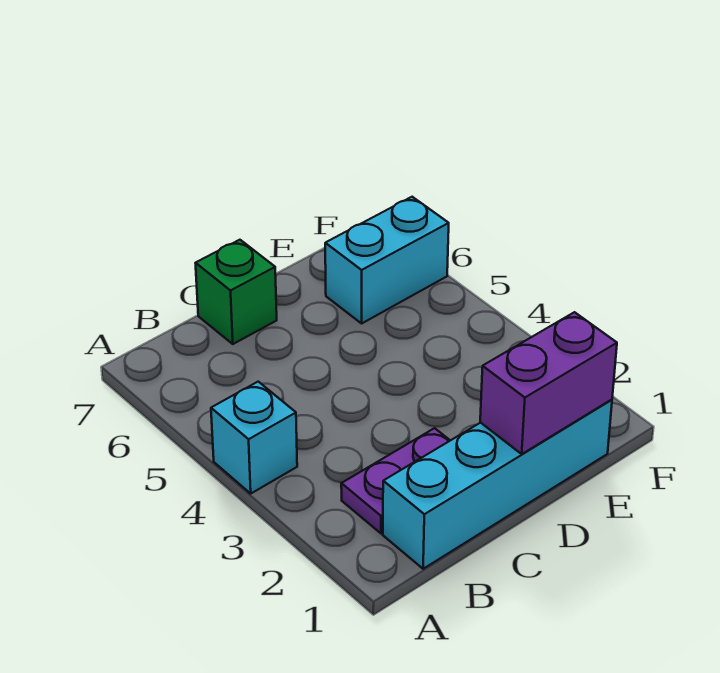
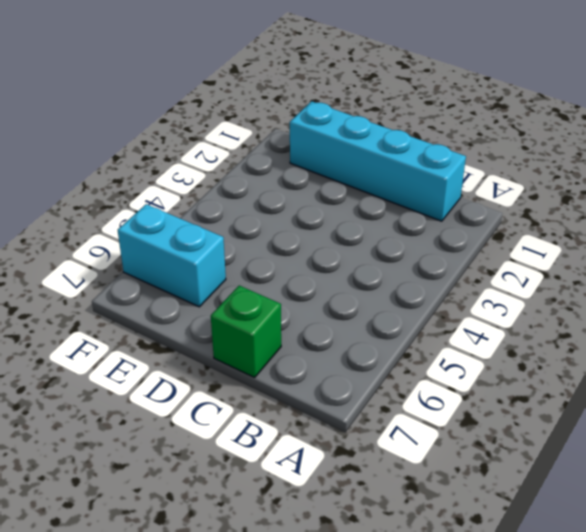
none -> cyan 1x1 brick [211,382,297,493]
none -> purple 1x2 plate [341,428,450,533]

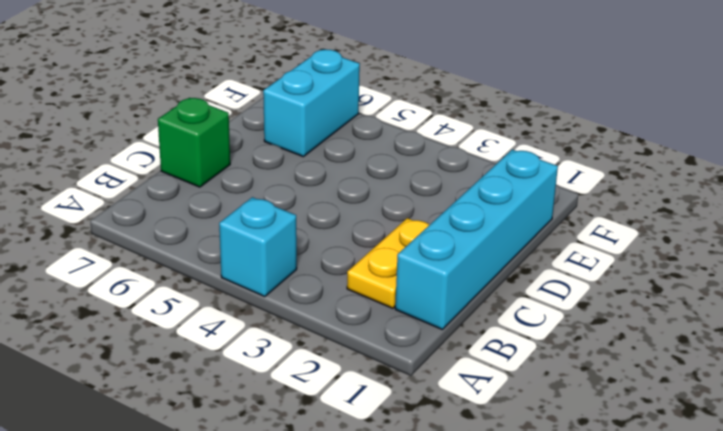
yellow 1x2 plate [347,218,429,308] -> purple 1x2 plate [341,428,450,533]
none -> purple 1x2 brick [480,312,617,454]

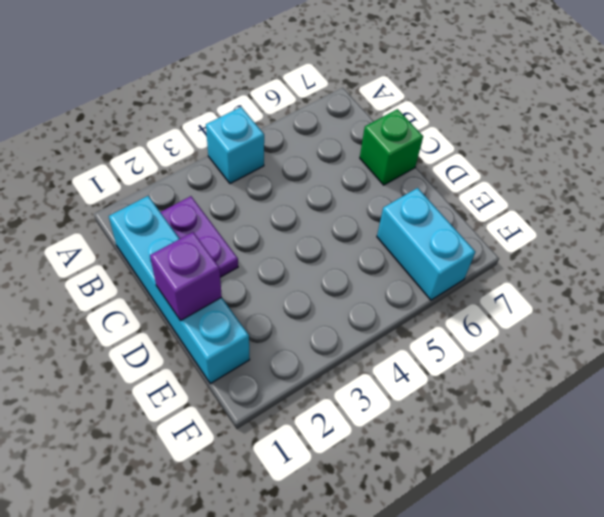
purple 1x1 brick [150,232,222,321] -> purple 1x2 brick [480,312,617,454]

